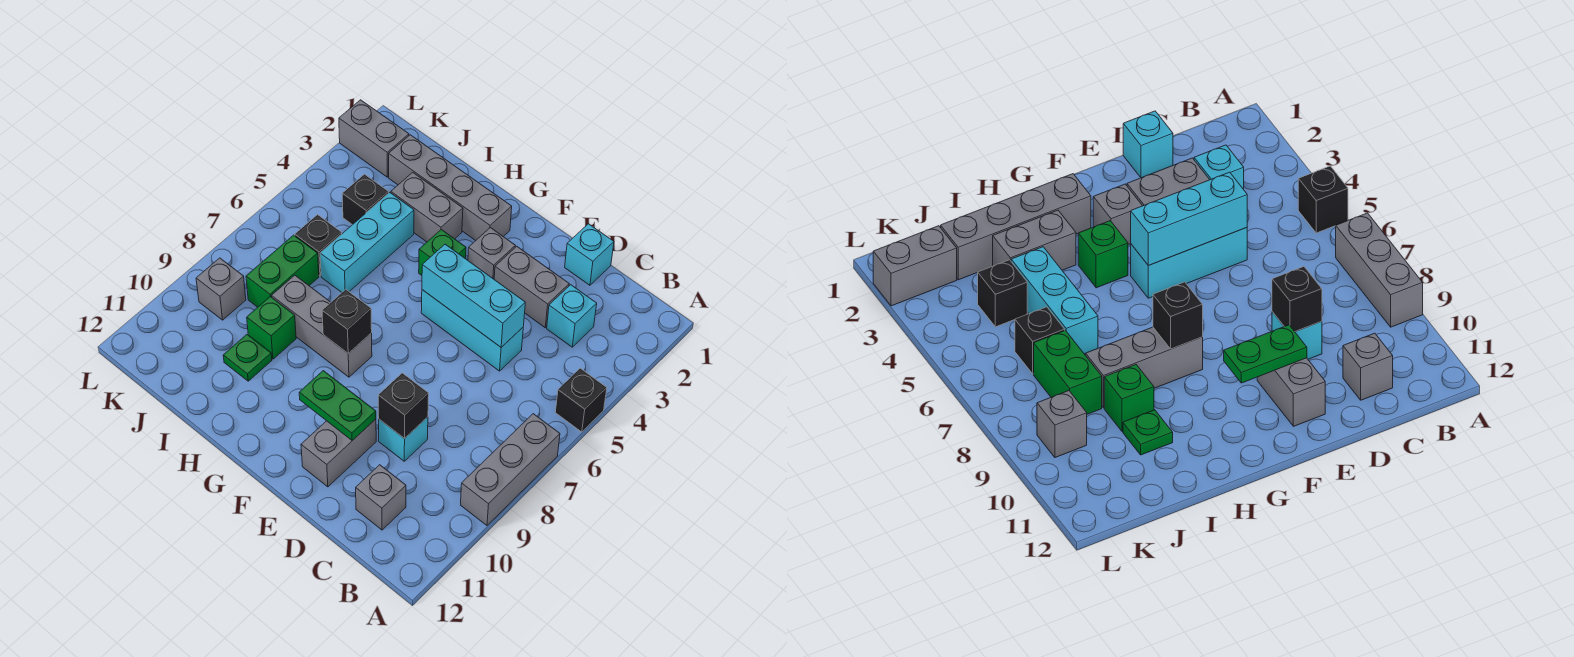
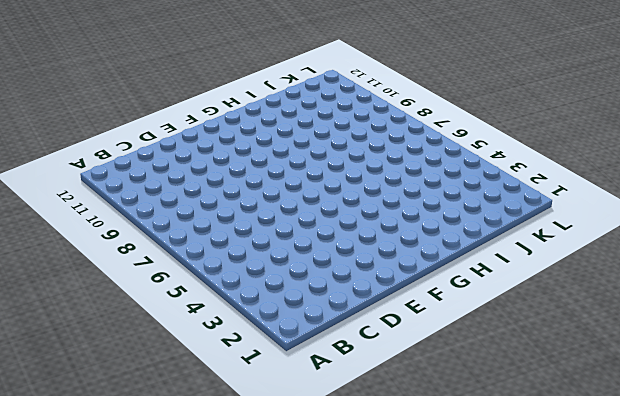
none -> black 1x1 brick [555,368,607,432]
none -> grey 1x3 brick [461,414,560,525]
none -> cyan 1x1 brick [547,285,597,347]

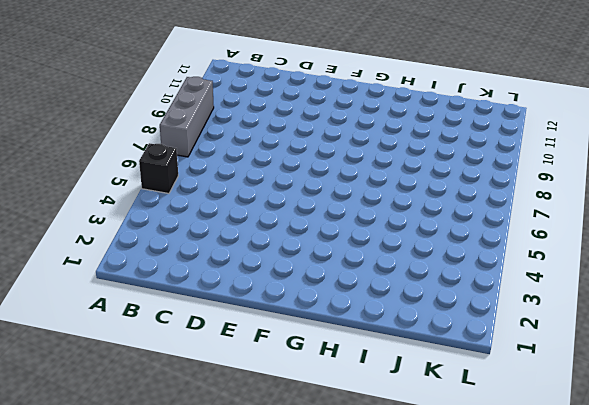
none -> cyan 1x1 brick [547,285,597,347]
none -> grey 1x1 brick [356,465,406,530]
none -> cyan 1x1 brick [565,224,614,285]

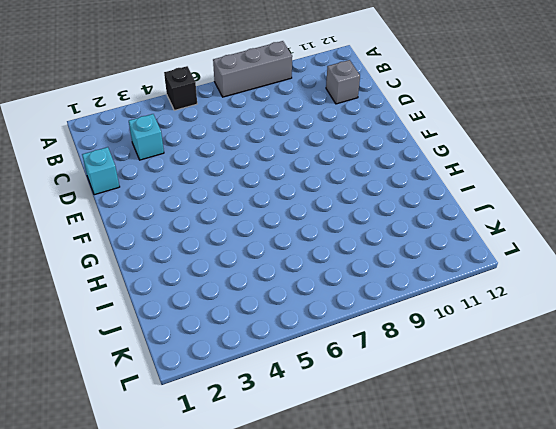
none -> grey 1x2 brick [494,247,569,327]
none -> cyan 1x3 brick [421,290,523,371]
none -> cyan 1x1 brick [379,417,428,461]

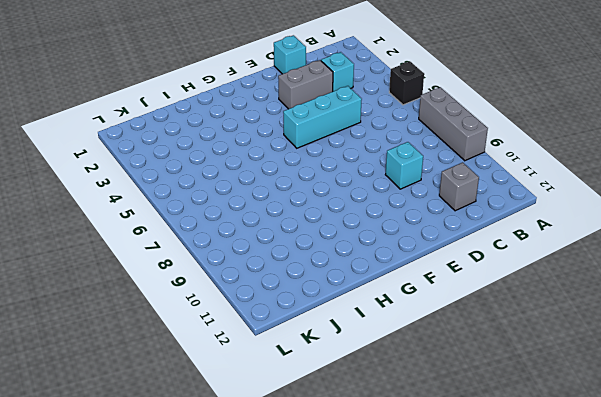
none -> grey 1x2 brick [301,419,376,487]
none -> grey 1x1 brick [468,228,515,279]
none -> grey 1x4 brick [389,135,512,241]

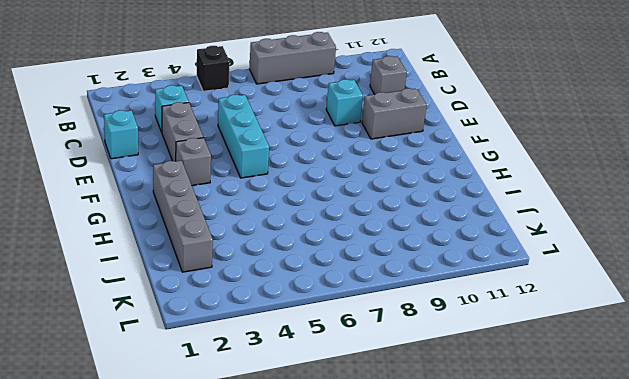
none -> green 1x1 brick [419,229,466,275]
none -> grey 1x3 brick [272,275,372,377]
none -> grey 1x2 brick [391,172,463,242]

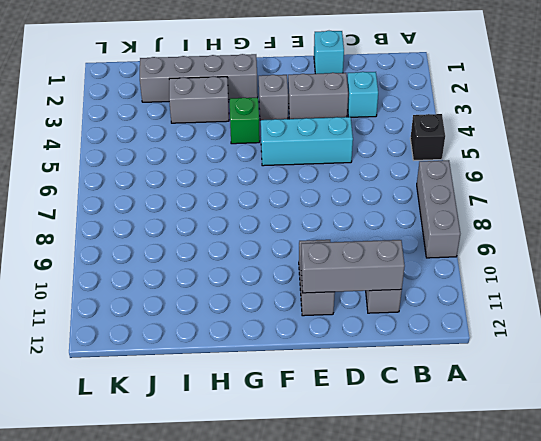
grey 1x3 brick [301,240,405,293] -> grey 1x3 brick moved to [272,275,372,377]
none -> cyan 1x1 brick [379,417,428,461]
none -> cyan 1x3 brick [320,193,414,292]
none -> green 1x1 brick [247,297,296,359]

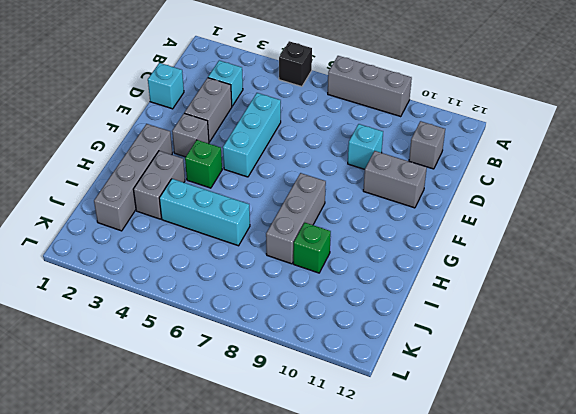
none -> green 1x1 plate [223,335,272,381]
none -> black 1x1 brick [342,174,389,225]
none -> black 1x1 brick [295,215,342,276]

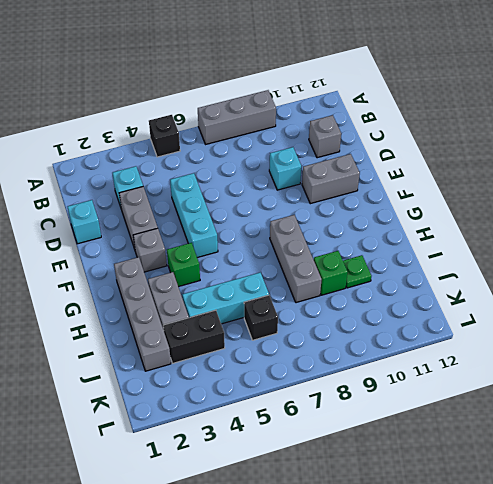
black 1x2 brick [163,310,225,363] -> black 1x1 brick [342,174,389,225]
none -> green 1x2 brick [246,235,319,307]
none -> grey 1x2 brick [339,100,409,177]
none -> grey 1x1 brick [196,258,246,320]

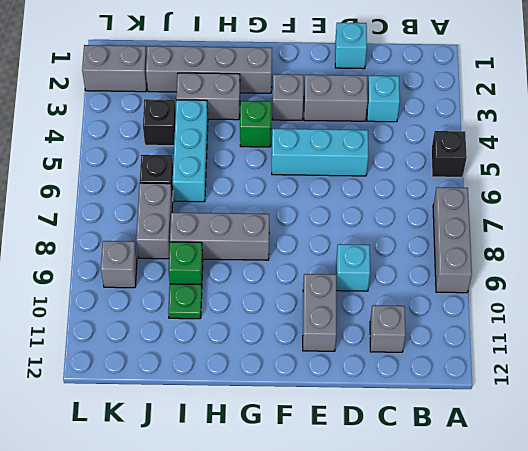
grey 1x2 brick [136,183,173,259] -> green 1x2 brick [246,235,319,307]
none -> cyan 1x3 brick [422,244,525,347]
none -> black 1x1 brick [378,373,429,439]
none -> green 1x2 plate [299,371,376,441]

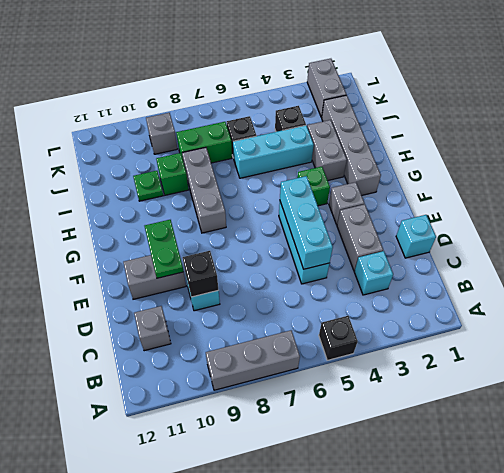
none -> black 1x1 brick [322,289,372,354]

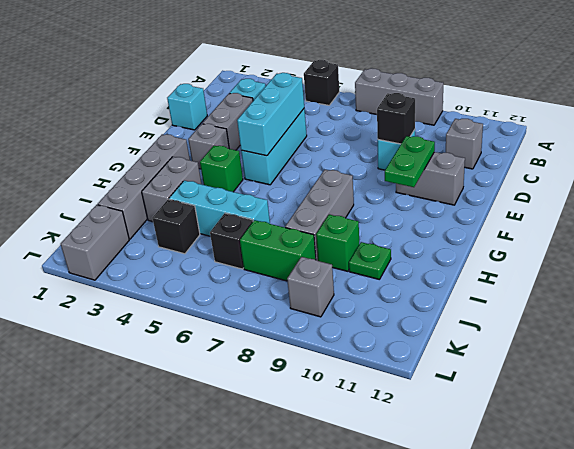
none -> black 1x1 brick [322,289,372,354]

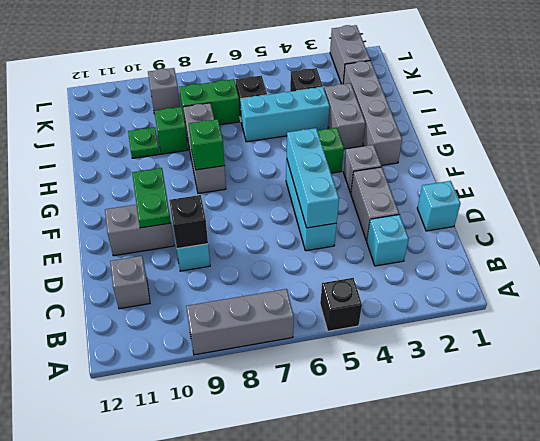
green 1x1 brick [189,119,224,170] -> black 1x1 brick [322,289,372,354]

